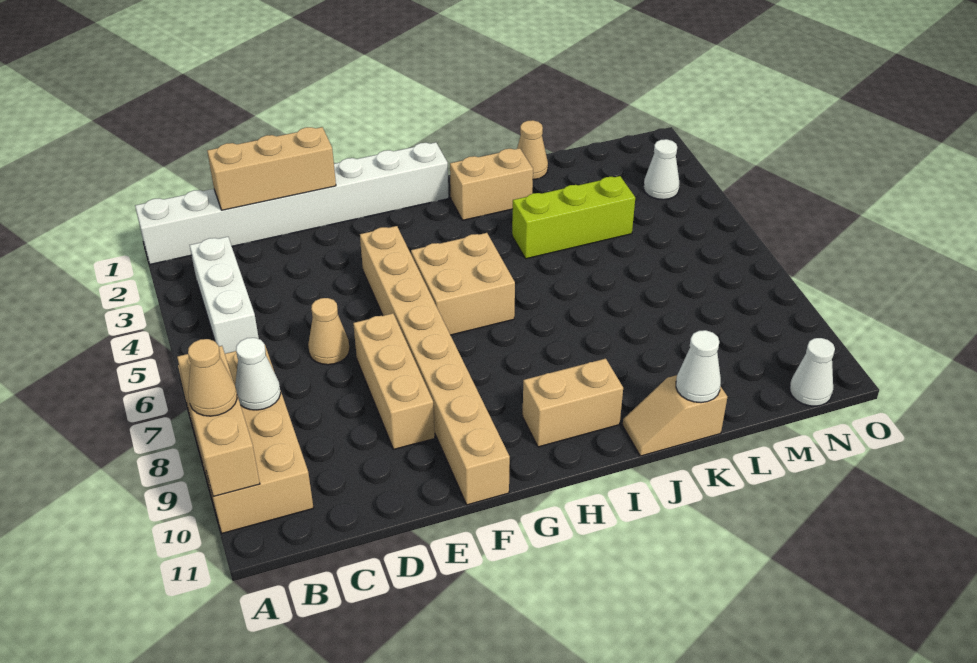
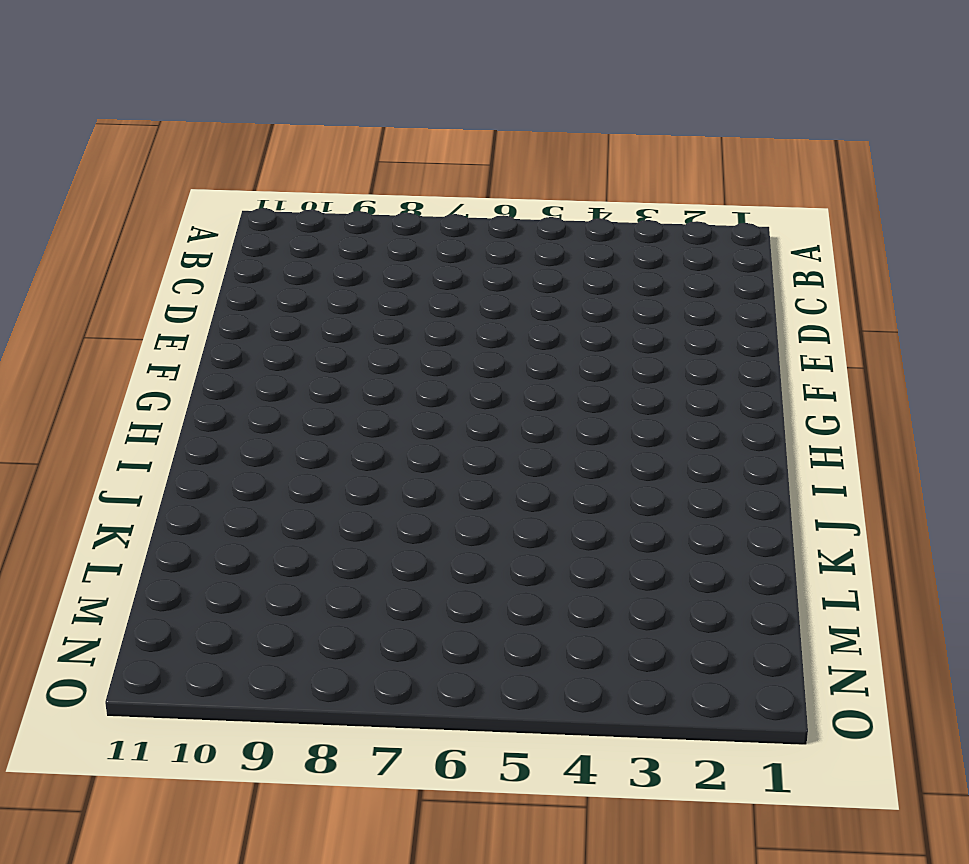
none -> white 1x8 brick [135,142,449,264]
none -> tan 2x4 brick [178,346,313,533]
none -> white 1x3 brick [190,237,259,354]

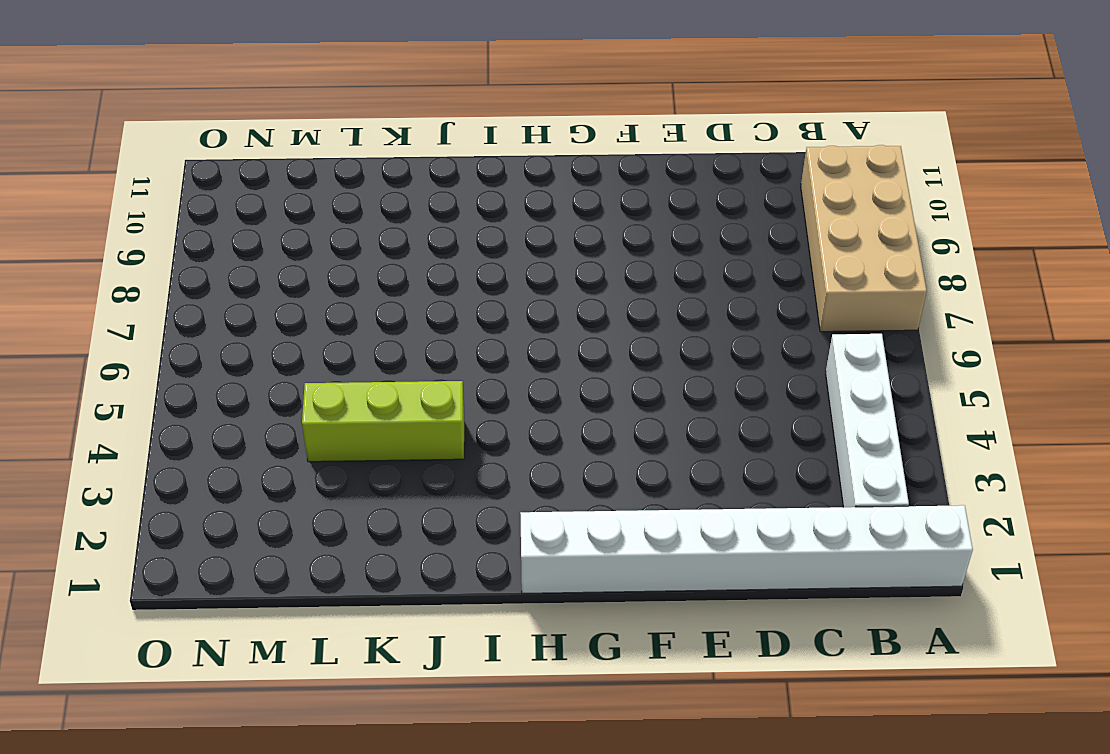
white 1x4 brick [826,334,909,507] -> white 1x3 brick [190,237,259,354]
none -> tan 1x1 cone [308,298,350,365]
none -> tan 1x3 brick [353,313,435,449]
none -> tan 1x8 brick [360,226,510,505]

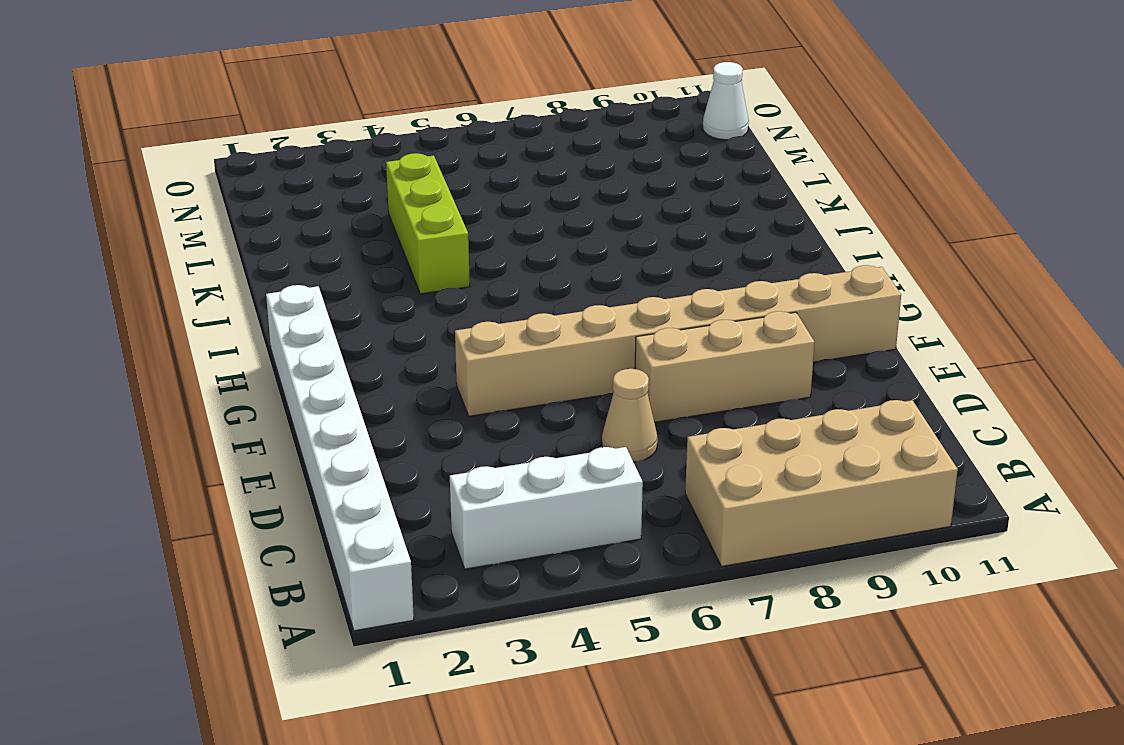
none -> tan 2x2 brick [411,233,515,335]
none -> tan 1x2 brick [522,359,623,447]
none -> tan 1x2 brick [450,148,533,220]

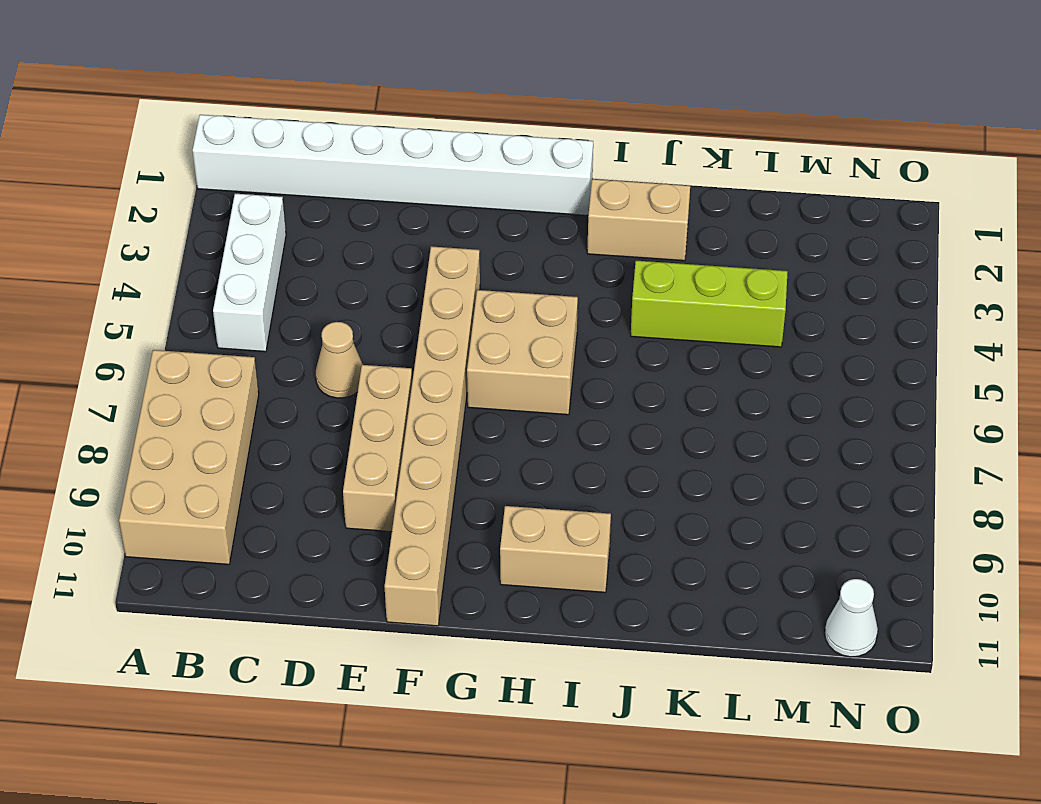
none -> tan 1x2 slope [623,375,727,456]
none -> tan 1x1 cone [517,120,548,180]
none -> white 1x1 cone [644,139,679,200]

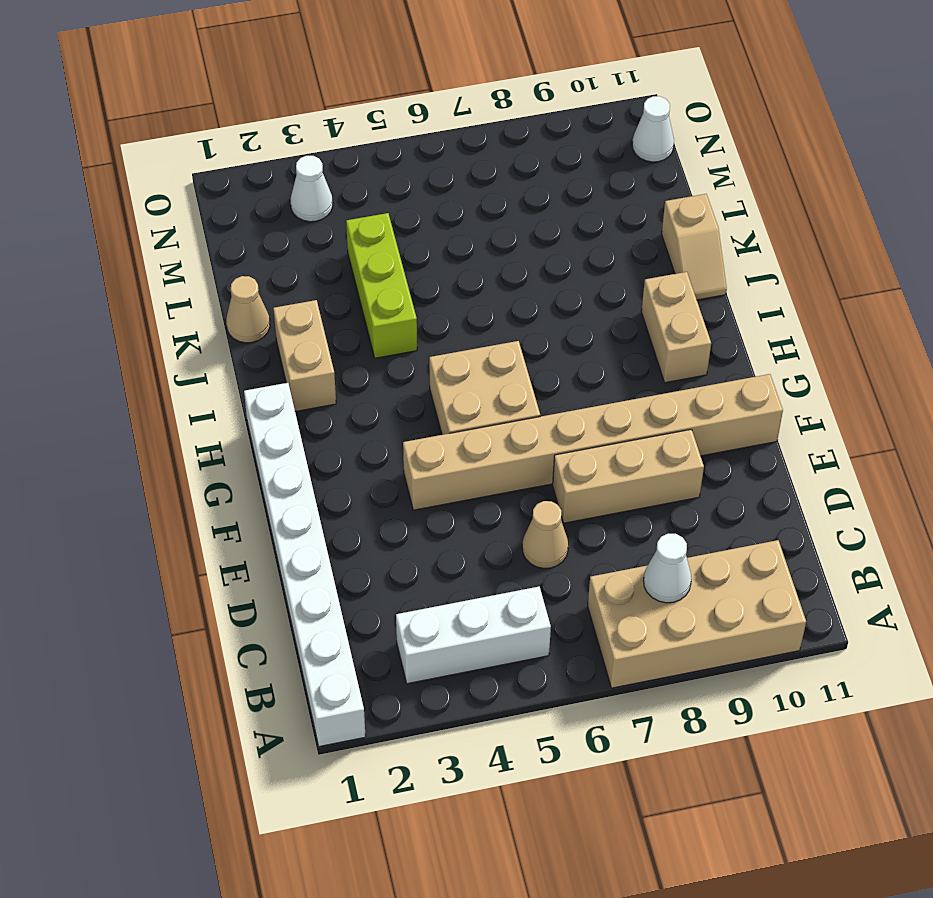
none -> tan 1x3 brick [177,346,260,497]
none -> tan 1x3 brick [207,127,336,210]
none -> white 1x1 cone [676,330,721,403]

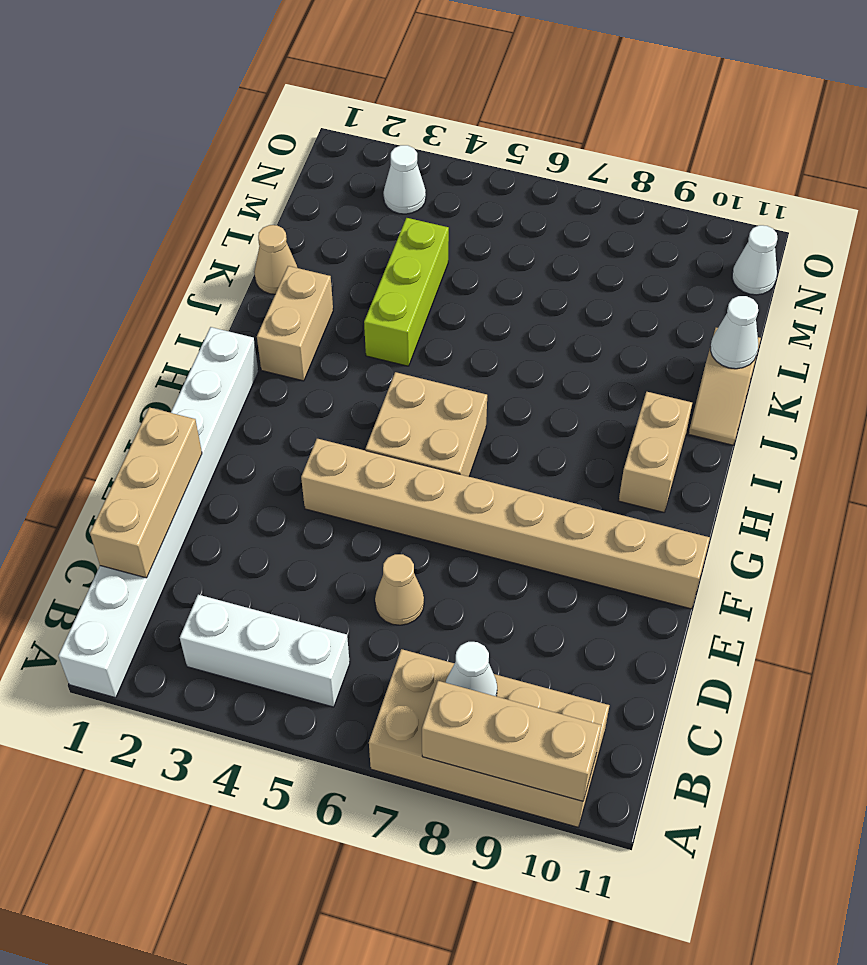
none -> tan 1x3 brick [353,313,435,449]
none -> tan 1x1 cone [188,339,237,416]

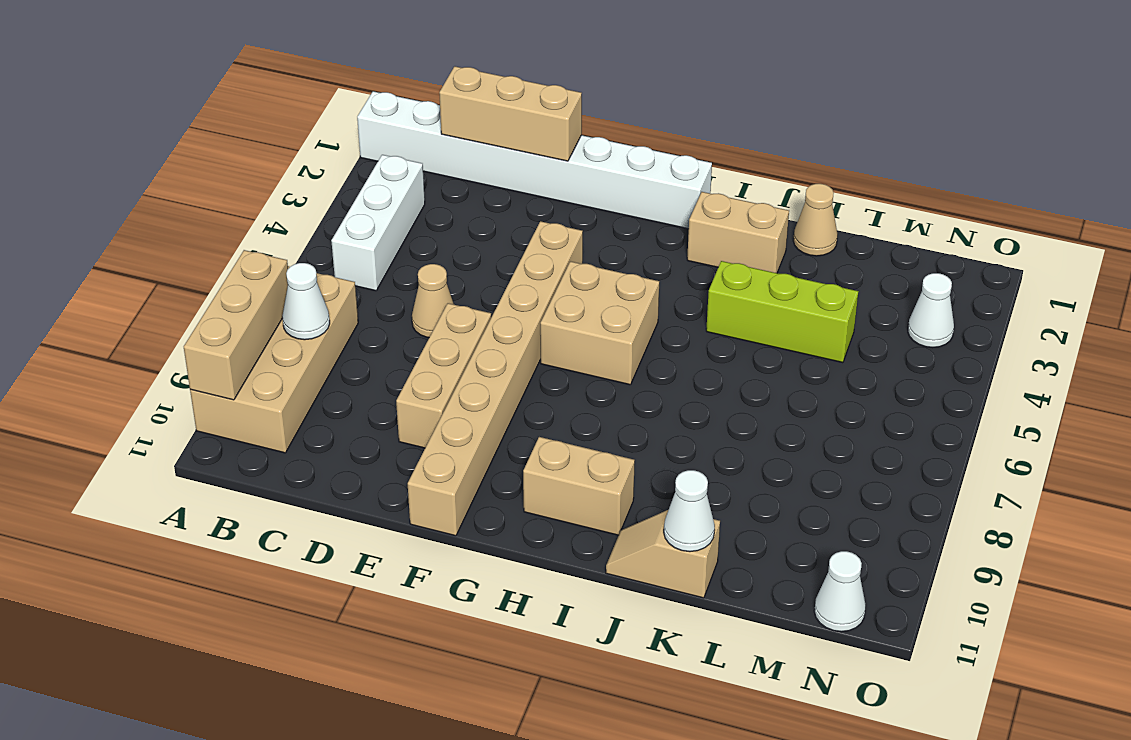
none -> tan 1x1 cone [188,339,237,416]

